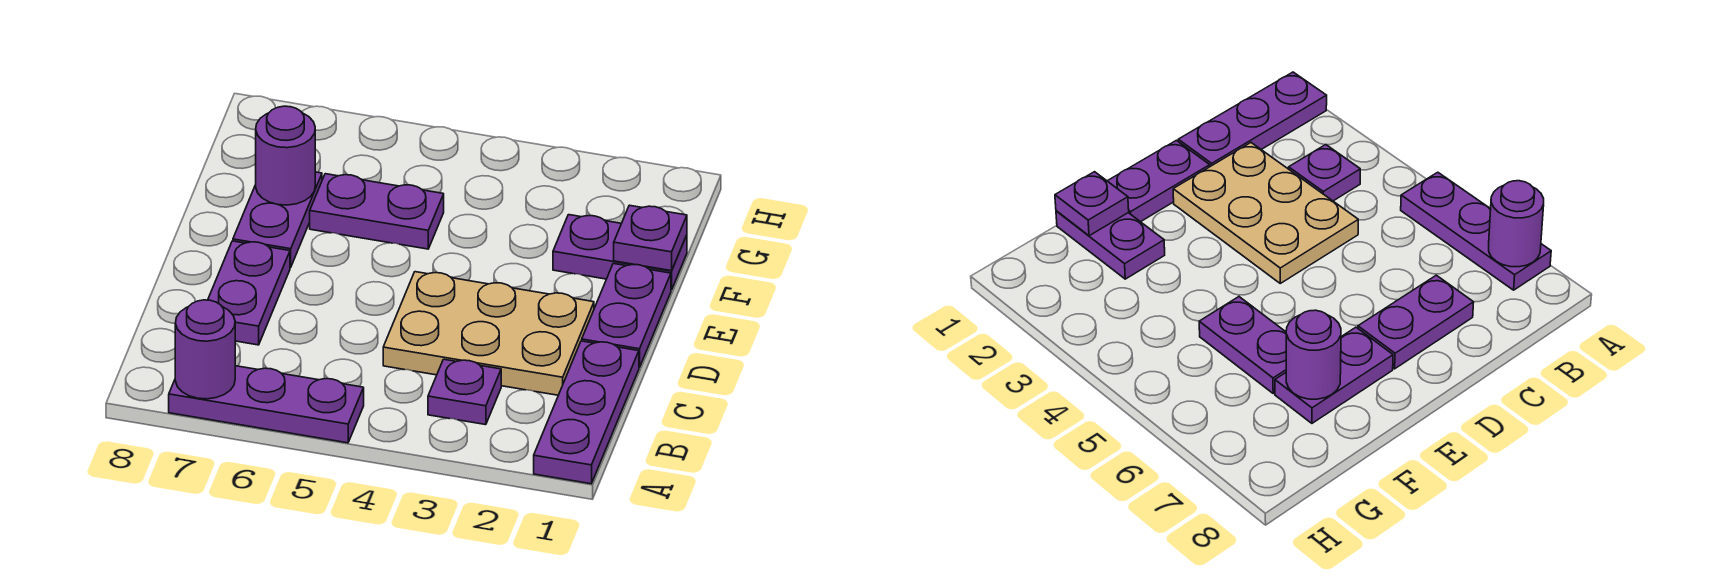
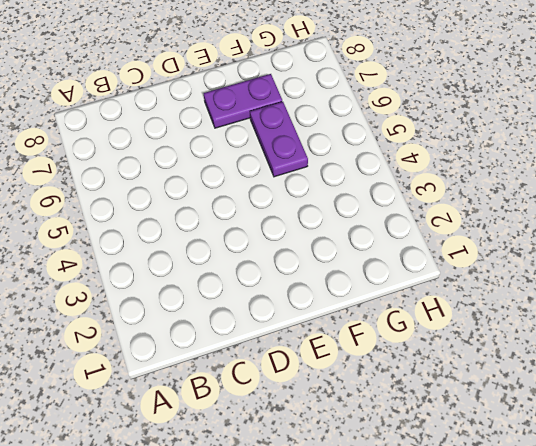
none -> purple 1x3 plate [534,341,639,484]
none -> purple 1x3 plate [169,366,364,443]
none -> purple 1x1 plate [428,359,501,425]

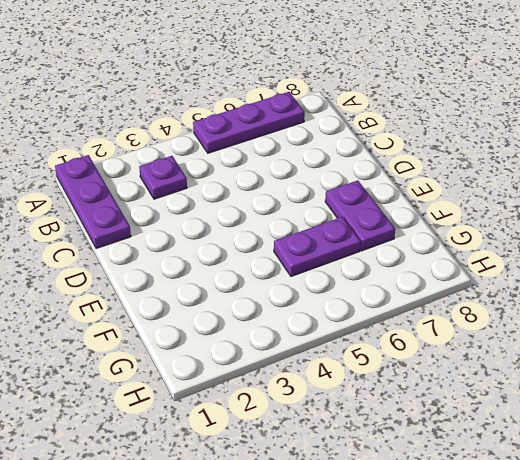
none -> tan 2x3 plate [383,272,594,395]
none -> purple 1x2 plate [208,241,290,345]
none -> purple 1x2 plate [582,264,671,367]

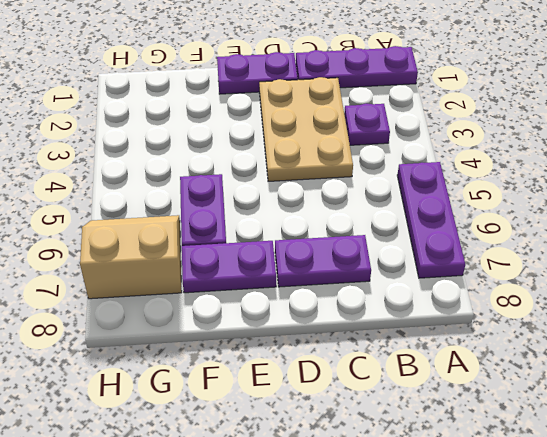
tan 2x2 slope [80,215,182,299] -> none
none -> purple 1x2 plate [553,215,687,290]
none -> purple 1x1 round brick [175,300,235,399]
none -> purple 1x1 plate [614,205,687,271]

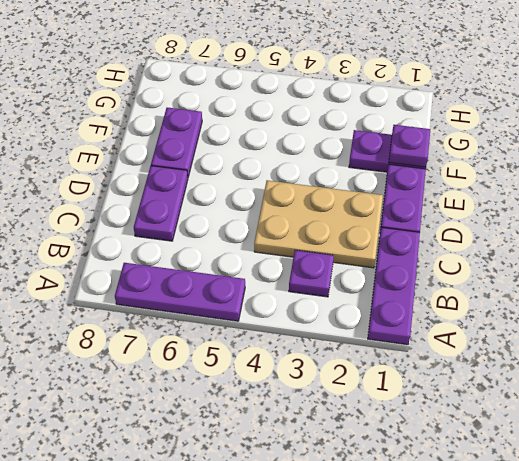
none -> purple 1x2 plate [310,174,444,249]
none -> purple 1x1 round brick [175,300,235,399]
none -> purple 1x1 round brick [256,106,315,205]

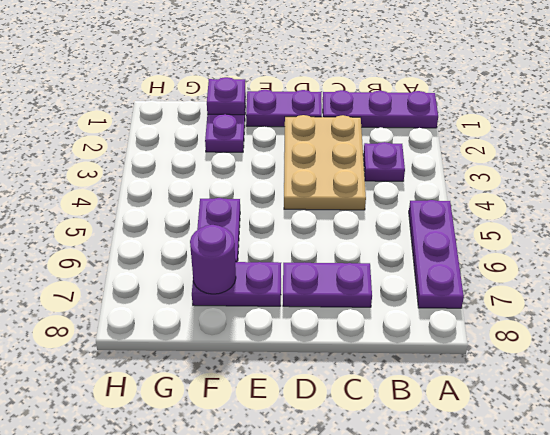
none -> purple 1x1 round brick [175,300,235,399]

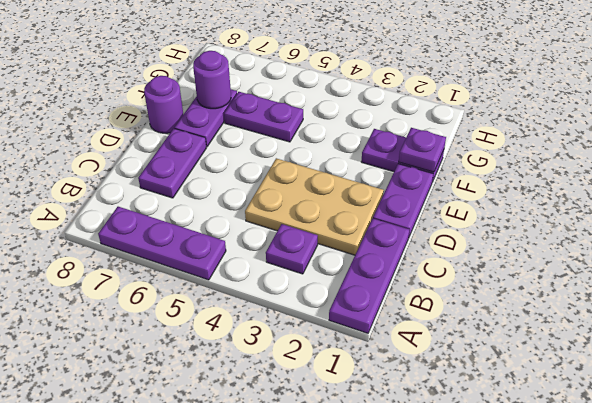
purple 1x1 round brick [144,76,183,133] -> purple 1x1 round brick moved to [175,300,235,399]

